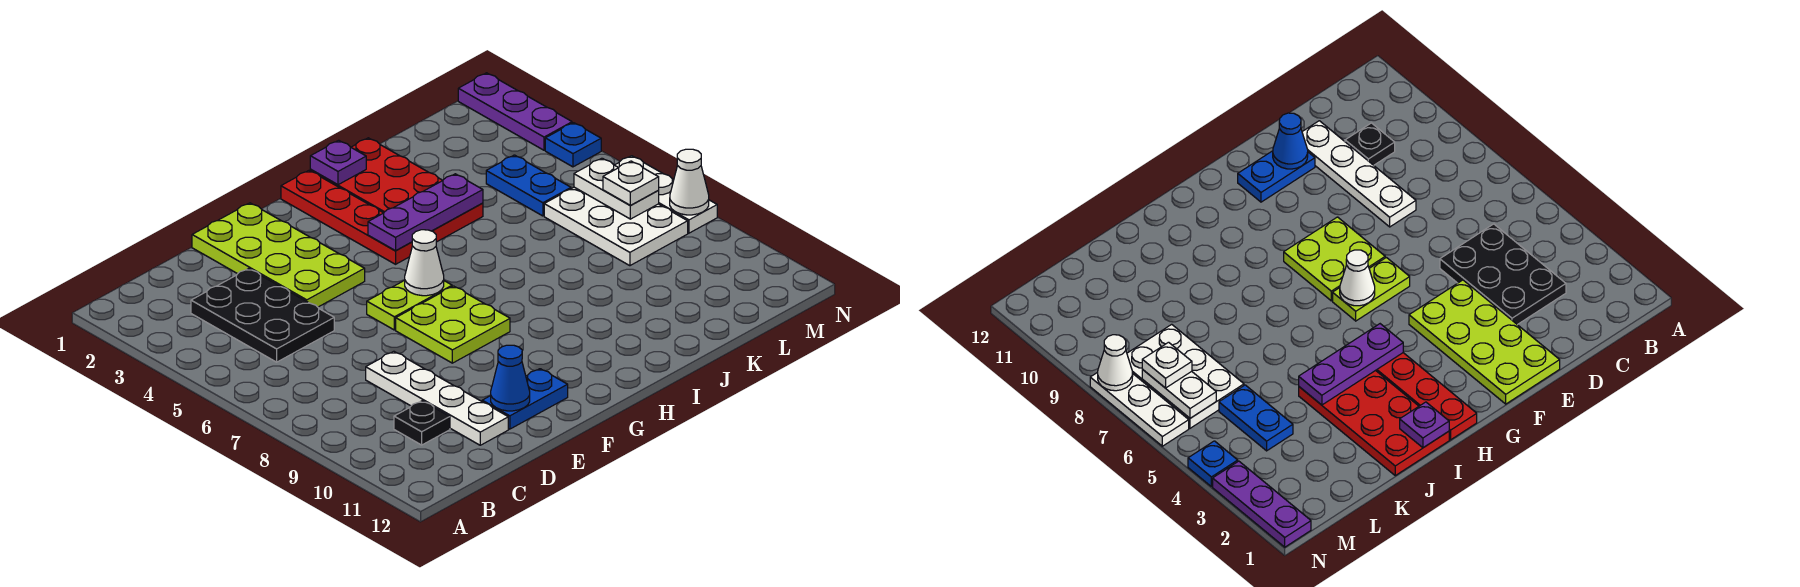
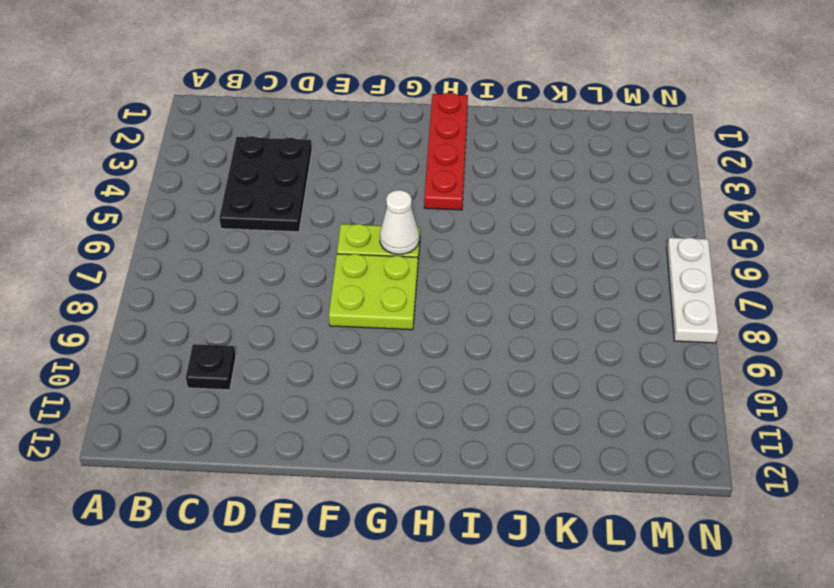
none -> white 1x4 plate [366,351,508,445]
none -> lime 2x4 plate [192,203,365,307]
none -> blue 1x2 plate [482,369,568,429]

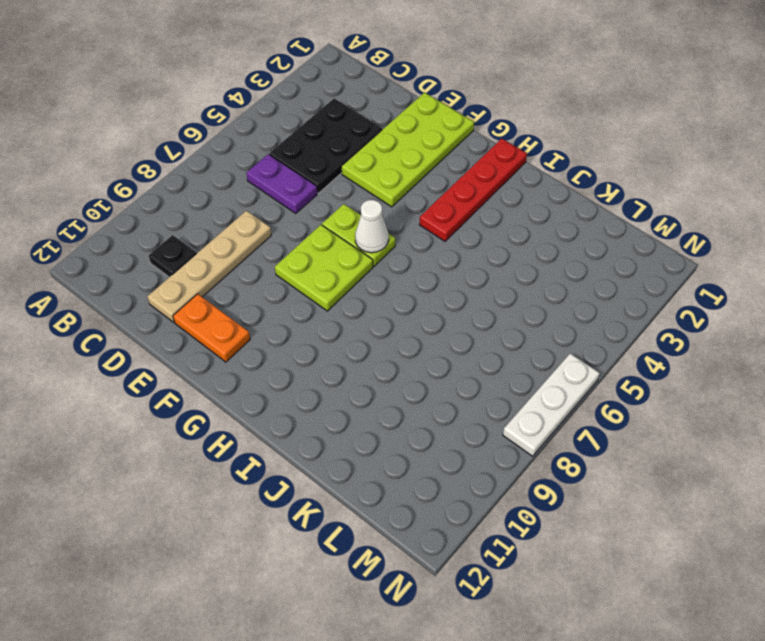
purple 1x2 plate [246,154,317,213] -> none
tan 1x4 plate [148,211,271,322] -> white 1x4 plate [366,351,508,445]
orange 1x2 plate [173,294,250,362] -> blue 1x2 plate [482,369,568,429]
none -> red 2x4 plate [310,138,483,242]
none -> blue 1x2 plate [486,155,571,216]
none -> white 2x3 plate [544,187,688,266]

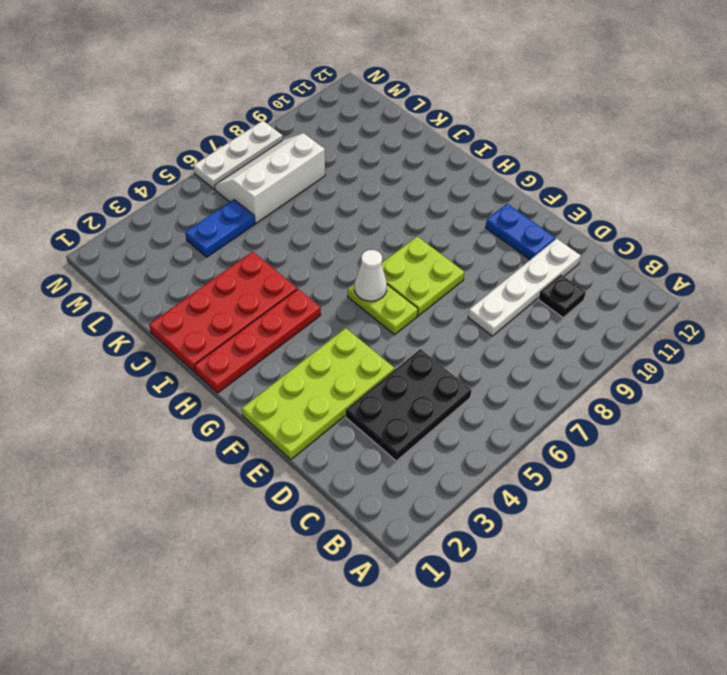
white 2x3 slope [215,133,325,223] -> white 2x3 plate [544,187,688,266]
none -> purple 1x3 plate [458,73,572,150]
none -> blue 1x1 plate [545,123,601,167]
none -> blue 1x1 cone [491,345,530,411]

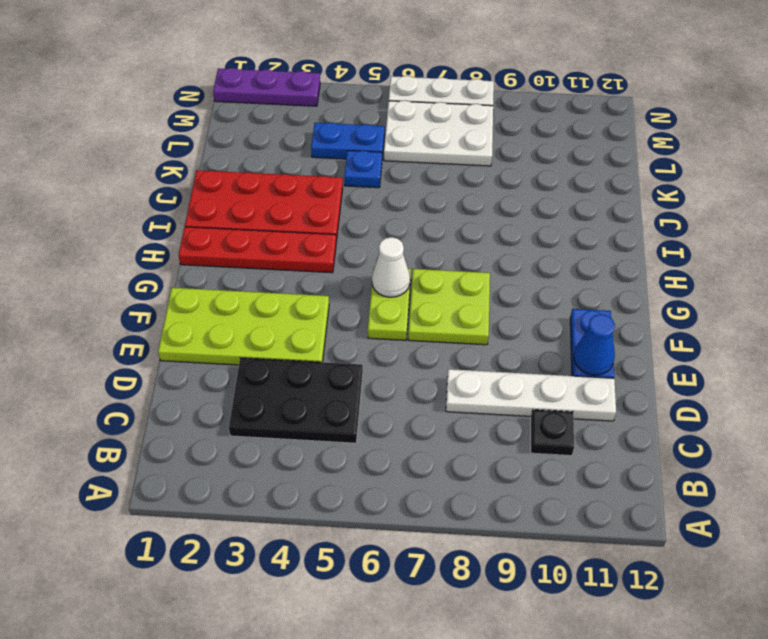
blue 1x1 plate [344,151,382,188] -> blue 1x1 plate moved to [545,123,601,167]
none -> purple 1x3 plate [368,174,483,251]
none -> purple 1x1 plate [310,140,366,185]
none -> white 1x2 plate [574,158,659,219]

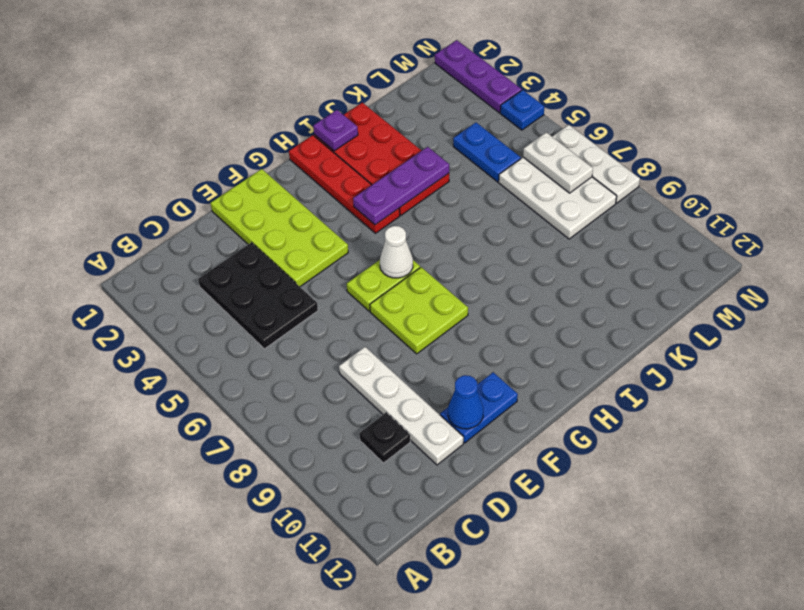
none -> white 1x1 cone [670,149,709,215]
none -> white 1x1 plate [603,161,659,206]

